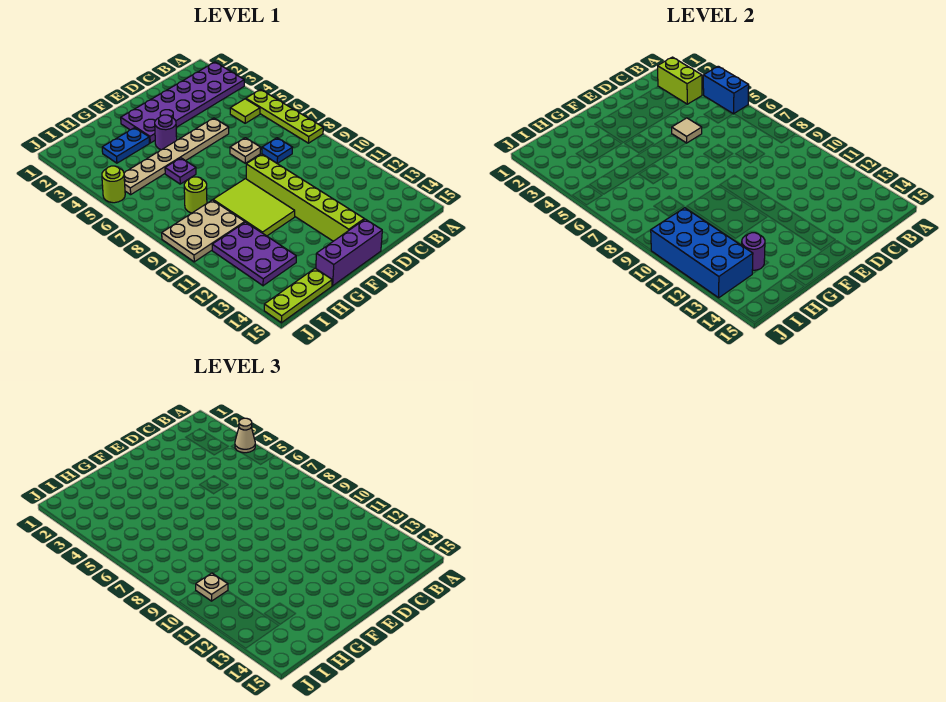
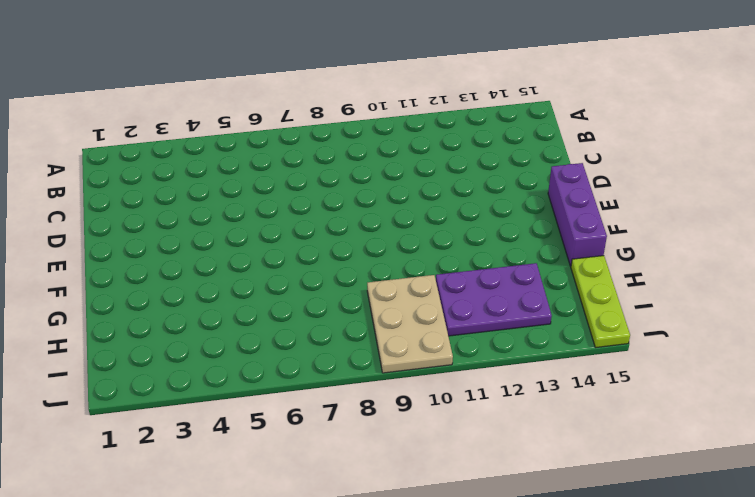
none -> purple 2x6 plate [121,62,244,143]
none -> lime 1x4 plate [246,90,323,143]
none -> lime 1x1 tile [230,99,260,123]

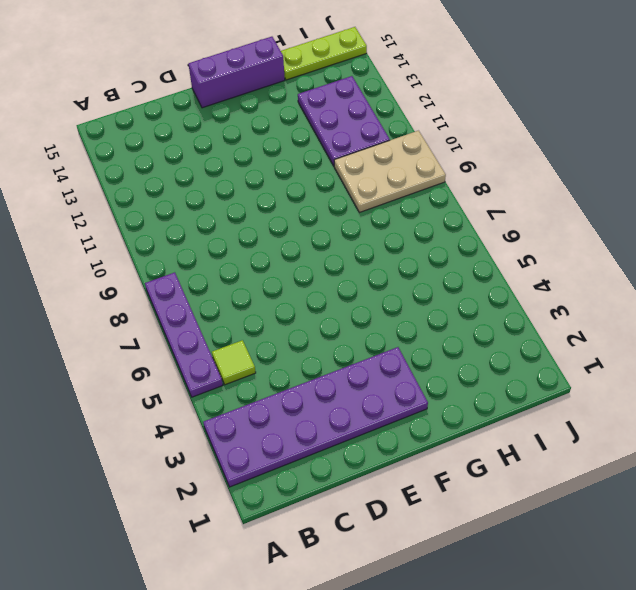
purple 1x4 plate [145,272,223,397] -> lime 1x4 plate [246,90,323,143]
none -> blue 1x1 plate [262,138,293,164]
none -> tan 1x6 plate [124,118,229,195]
none -> tan 1x1 plate [230,138,261,163]

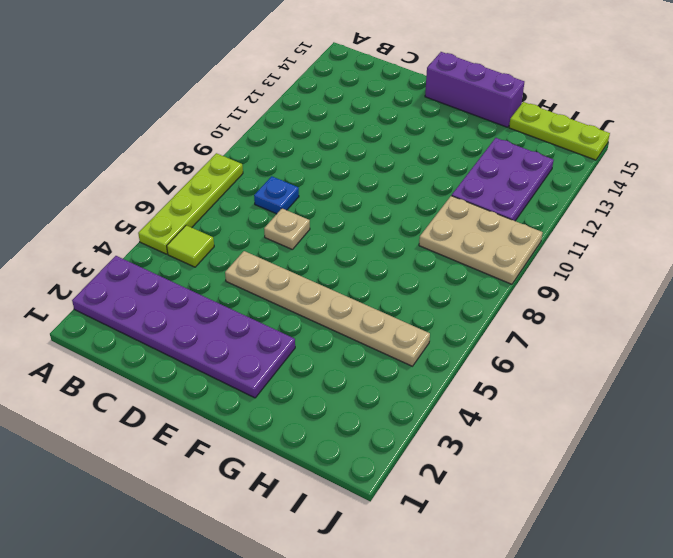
none -> lime 1x6 brick [246,154,364,241]
none -> purple 1x1 round brick [155,115,177,150]
none -> lime 2x3 tile [213,179,295,236]

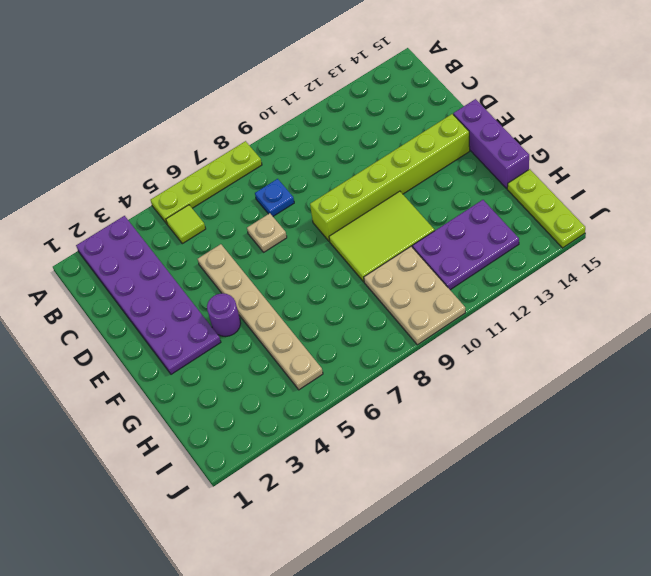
none -> blue 1x2 plate [102,128,149,163]
none -> purple 1x1 plate [165,158,196,184]
none -> lime 1x1 round brick [184,177,207,213]

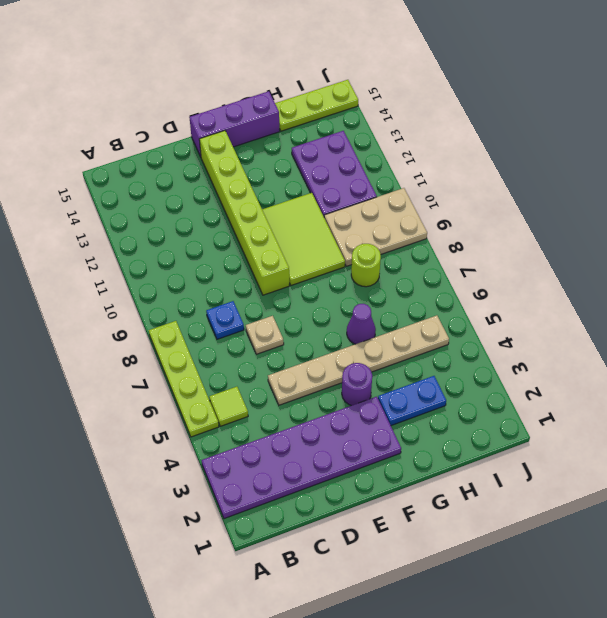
purple 1x1 cone [347,304,376,344] -> purple 1x1 plate [165,158,196,184]
none -> lime 1x1 round brick [102,166,125,203]
none -> blue 1x2 brick [703,66,749,114]
none -> lime 1x2 brick [658,57,702,104]

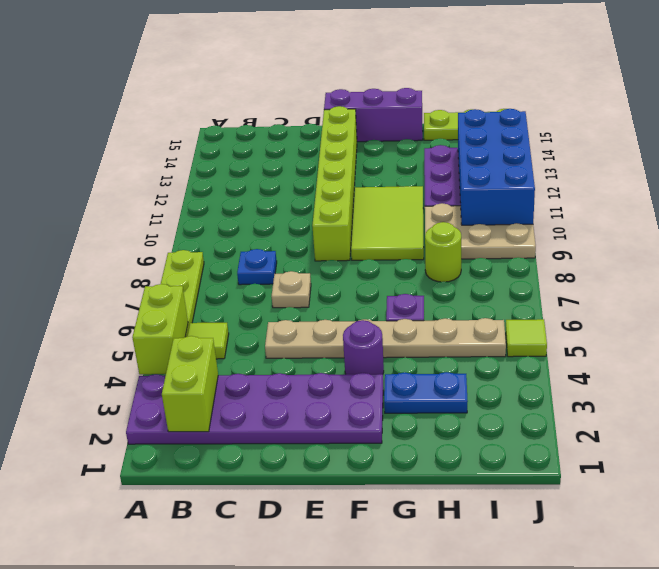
lime 1x2 brick [132,284,188,374] -> blue 1x2 brick [703,66,749,114]
lime 1x1 tile [506,319,547,357] -> lime 1x1 round brick [102,166,125,203]
none -> tan 1x1 tile [672,118,702,143]
none -> purple 1x1 round brick [742,233,765,270]
none -> tan 1x1 cone [235,418,255,453]

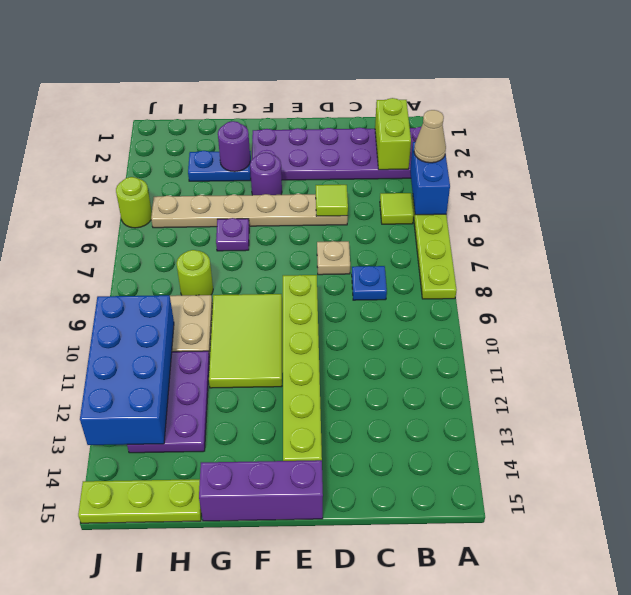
lime 1x1 tile [316,185,348,216] -> tan 1x1 tile [672,118,702,143]
purple 1x1 round brick [218,121,250,172] -> purple 1x1 round brick moved to [742,233,765,270]
none -> tan 1x1 plate [196,573,228,601]

